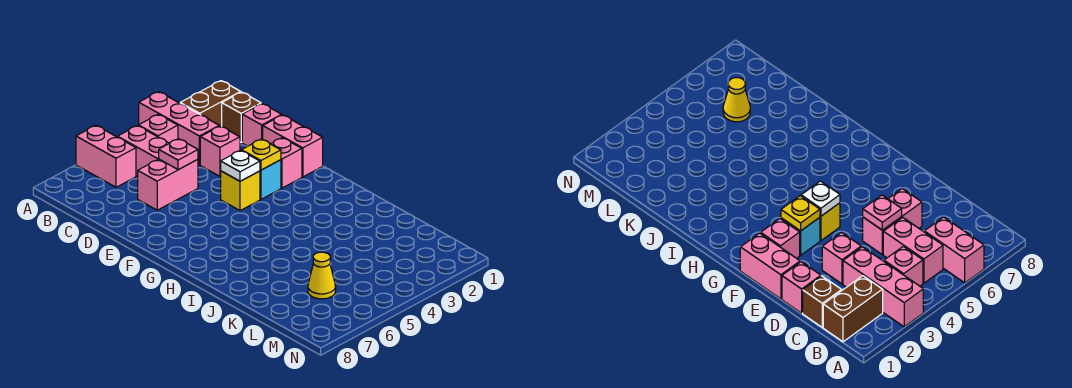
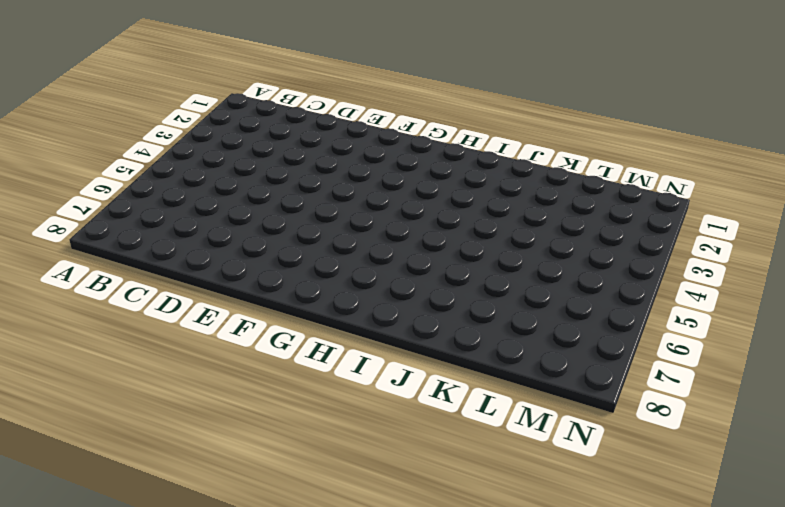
none -> pink 1x3 brick [139,92,219,165]
none -> pink 1x2 brick [76,126,136,187]
none -> brown 1x2 brick [180,81,241,126]

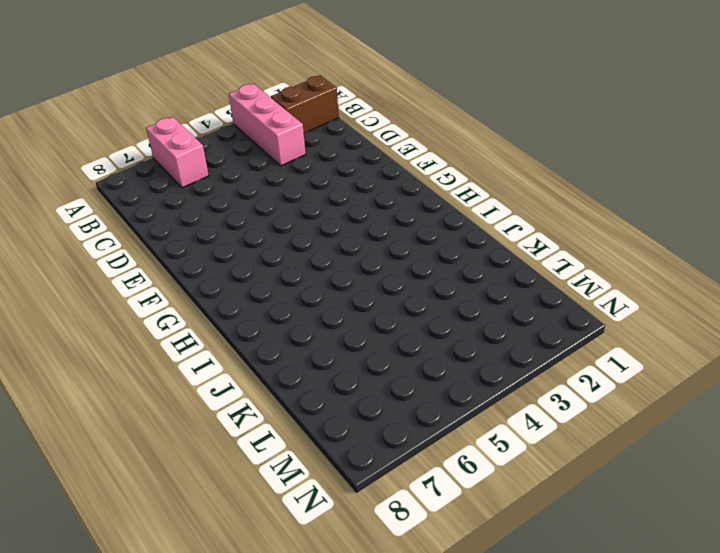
none -> pink 1x1 brick [138,114,178,143]
none -> pink 1x2 brick [118,126,169,176]
none -> brown 1x1 brick [222,92,261,142]

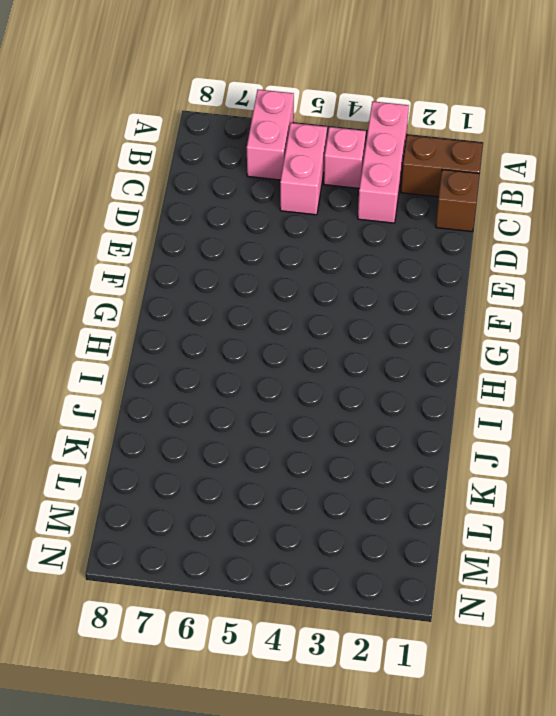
none -> pink 1x1 brick [242,104,282,146]
none -> pink 1x1 brick [200,126,240,176]
none -> pink 1x2 brick [138,159,198,210]

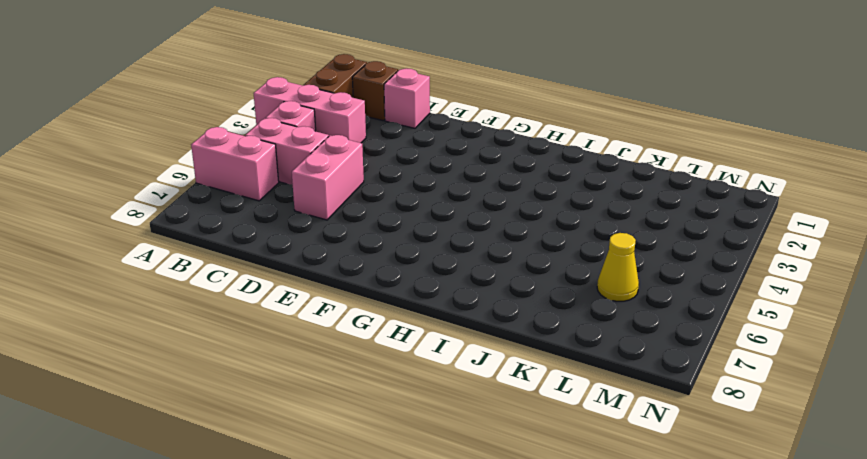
none -> pink 1x1 brick [200,126,240,176]
none -> pink 1x2 brick [263,115,323,177]
none -> pink 1x1 brick [271,138,302,188]

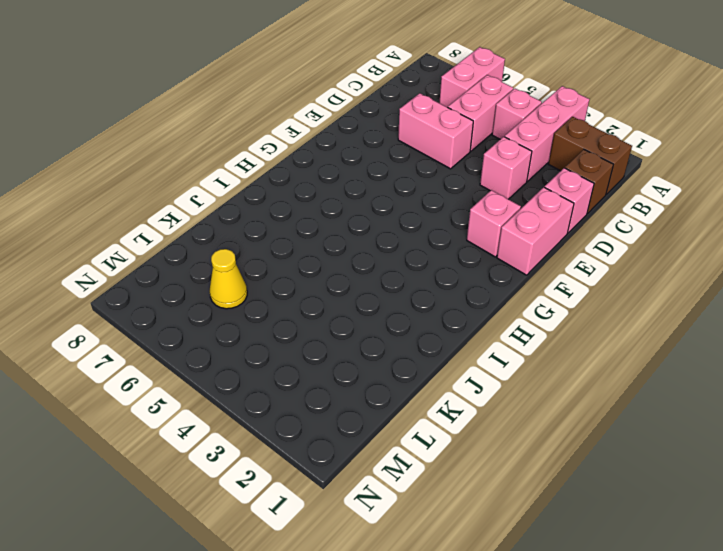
none -> cyan 1x1 brick [260,160,281,199]
none -> yellow 1x1 brick [221,171,260,211]
none -> pink 1x1 plate [159,139,198,170]

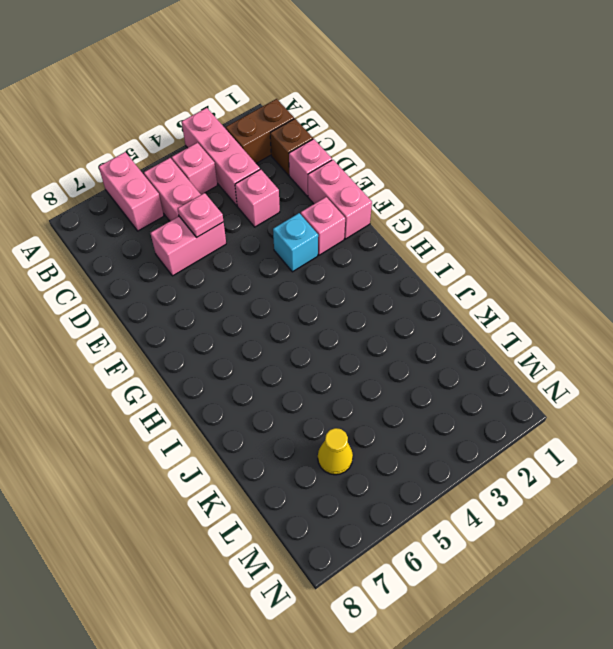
none -> yellow 1x1 brick [221,171,260,211]
none -> yellow 1x1 plate [241,139,281,170]
none -> white 1x1 plate [221,150,260,181]

